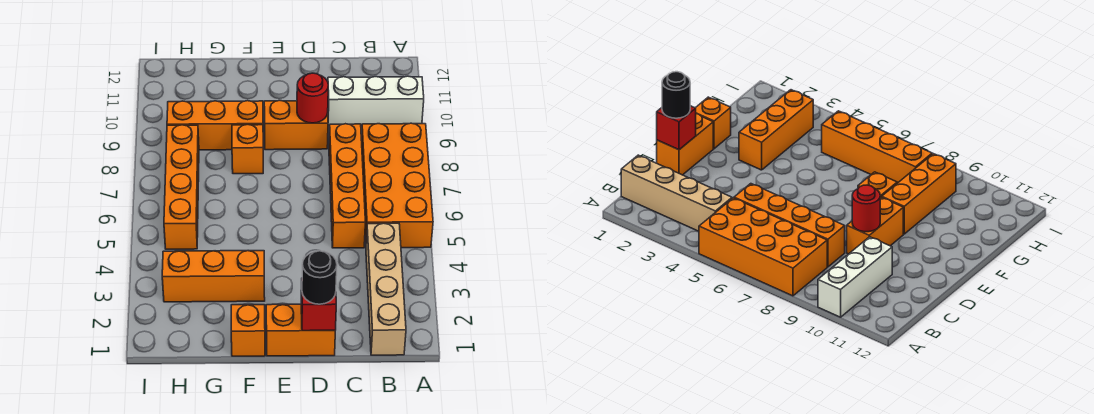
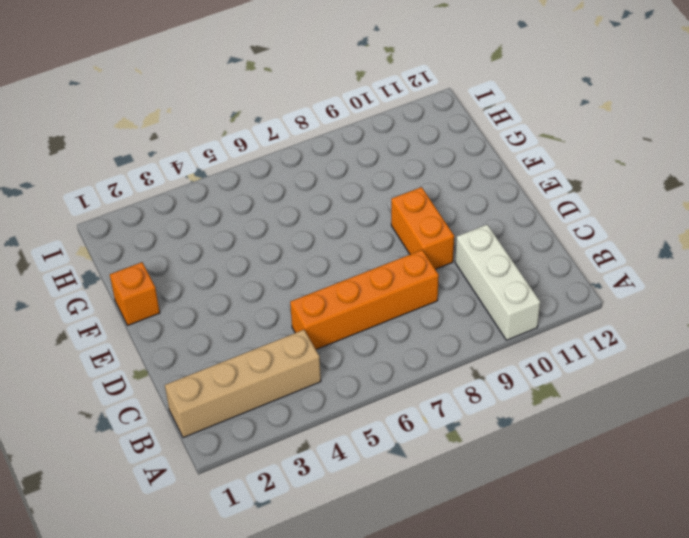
none -> orange 2x4 brick [361,123,433,248]
none -> orange 1x2 brick [266,304,335,356]
none -> orange 1x3 brick [162,251,265,302]

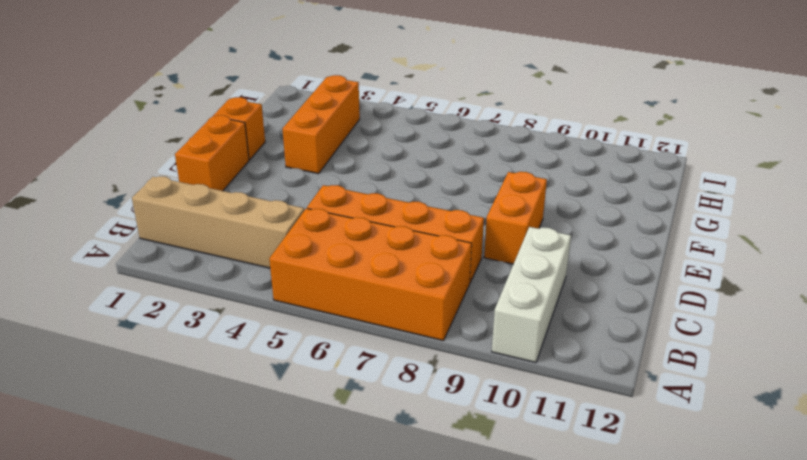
none -> orange 1x1 brick [232,124,263,174]
none -> orange 1x3 brick [167,101,263,150]
none -> orange 1x4 brick [164,125,199,249]

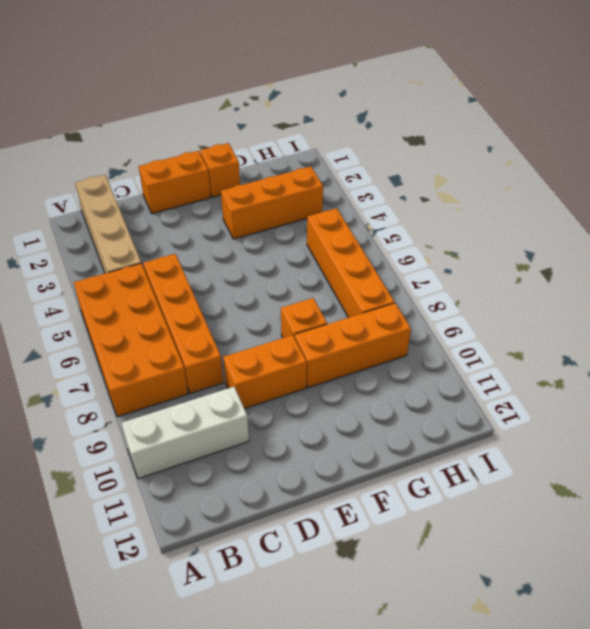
none -> red 1x1 brick [301,290,336,331]
none -> red 1x1 round brick [297,73,328,123]
none -> black 1x1 round brick [302,251,337,304]

